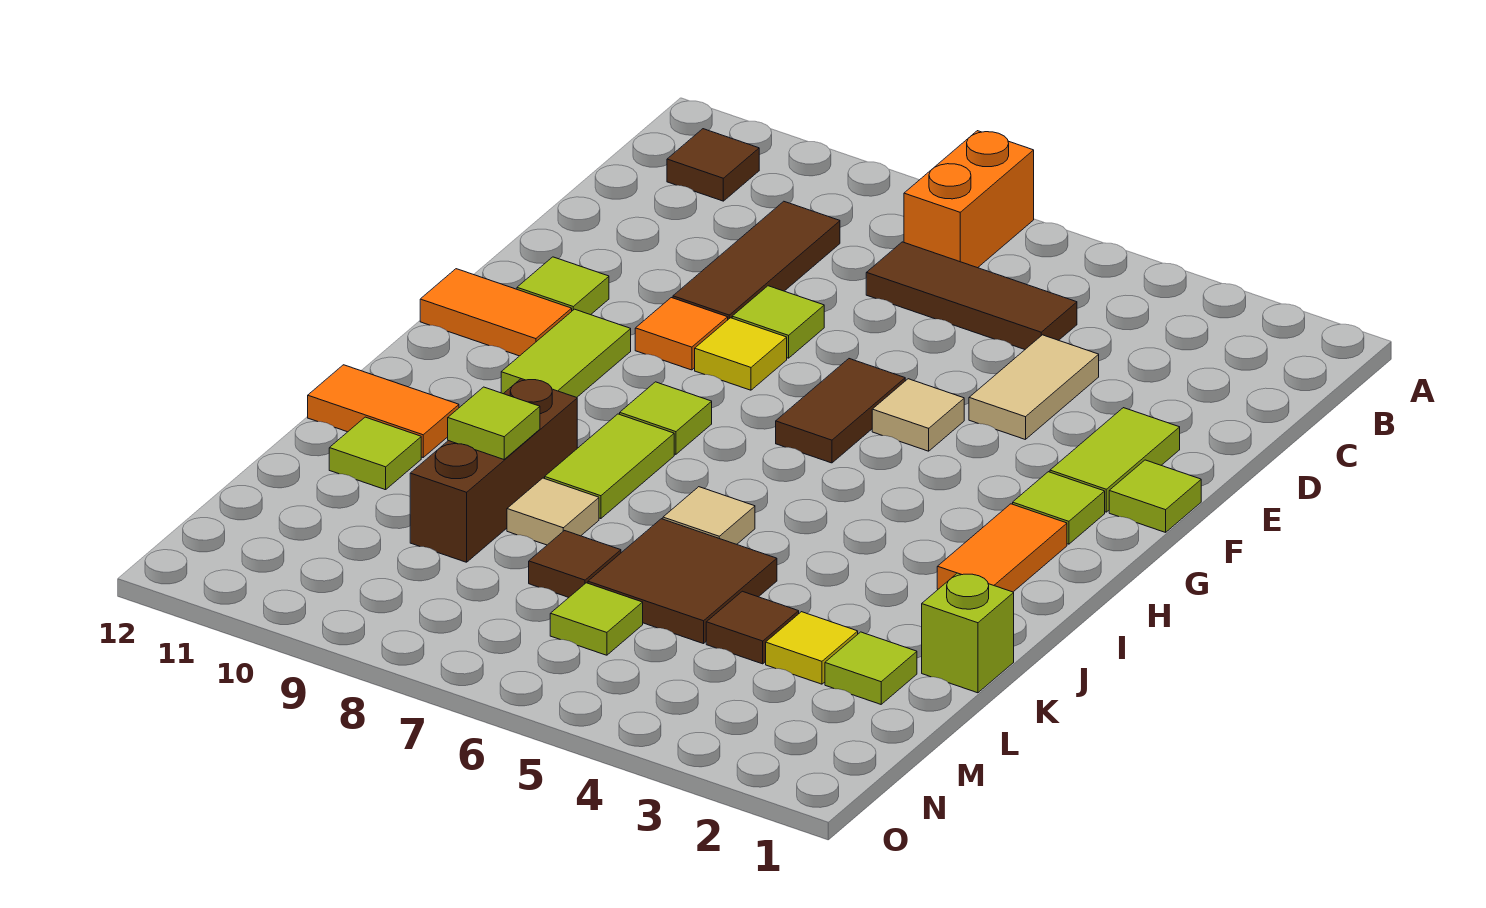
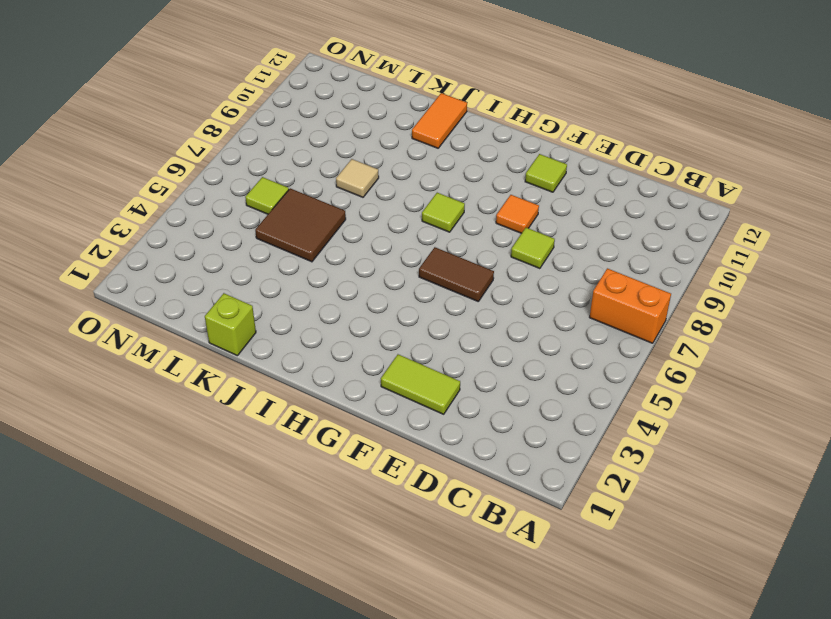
none -> brown 1x1 tile [667,129,759,201]
none -> brown 1x3 tile [866,242,1077,349]
none -> brown 1x3 tile [673,201,840,319]
none -> tan 1x2 tile [969,335,1099,440]

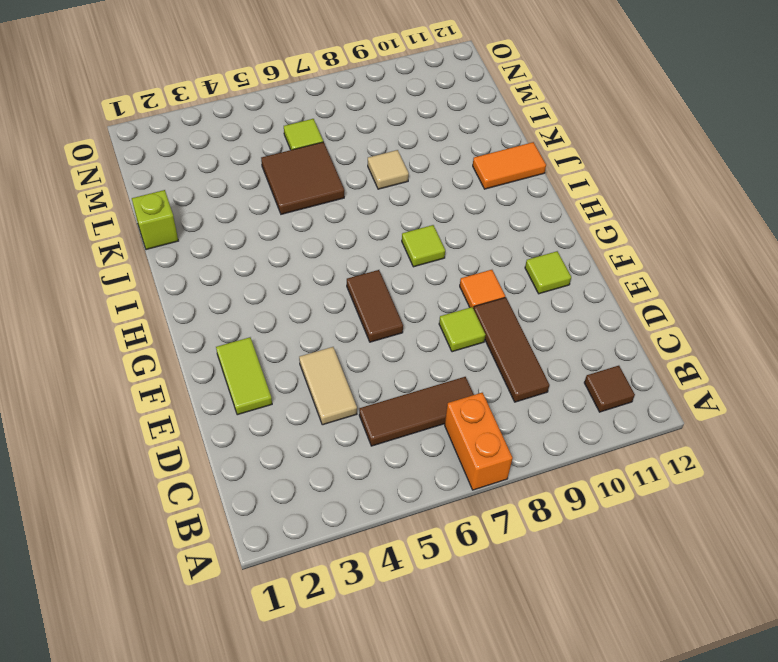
none -> lime 1x1 tile [1109,460,1201,532]
none -> tan 1x1 tile [872,379,964,451]
none -> yellow 1x1 tile [695,318,787,390]
none -> lime 1x1 tile [1013,472,1105,544]

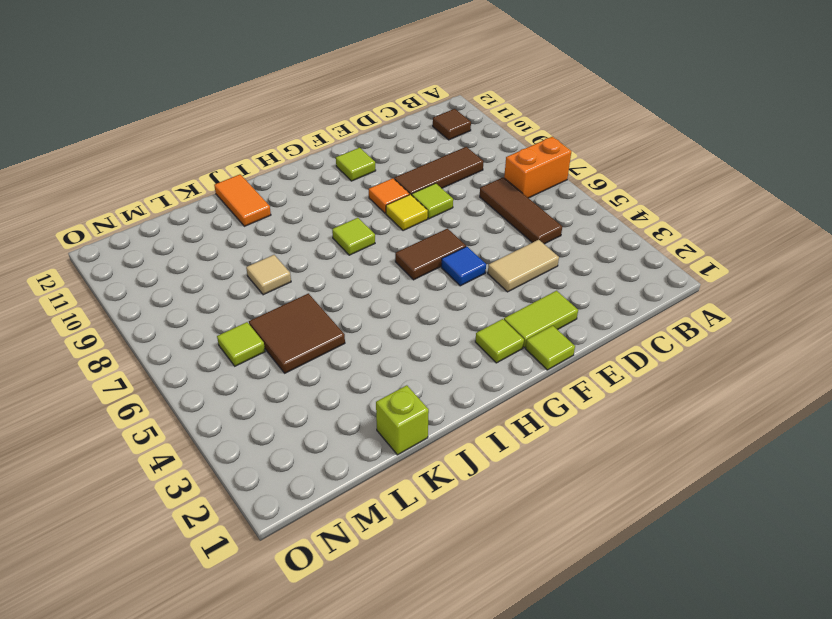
blue 1x1 tile [441,247,486,286] -> tan 1x1 tile [872,379,964,451]
none -> lime 1x2 tile [501,309,631,397]
none -> orange 1x2 tile [420,269,572,356]
none -> orange 1x2 tile [937,504,1067,592]
none -> lime 1x2 tile [545,414,674,519]

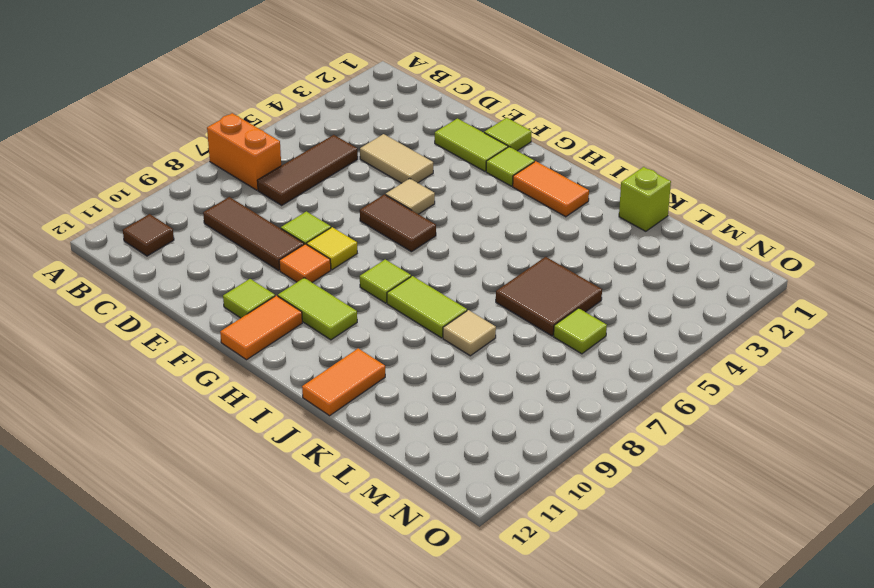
none -> tan 1x1 tile [663,487,755,544]
none -> brown 1x3 brick [410,379,577,562]
none -> lime 1x1 tile [329,417,421,490]
none -> lime 1x1 tile [825,632,917,704]

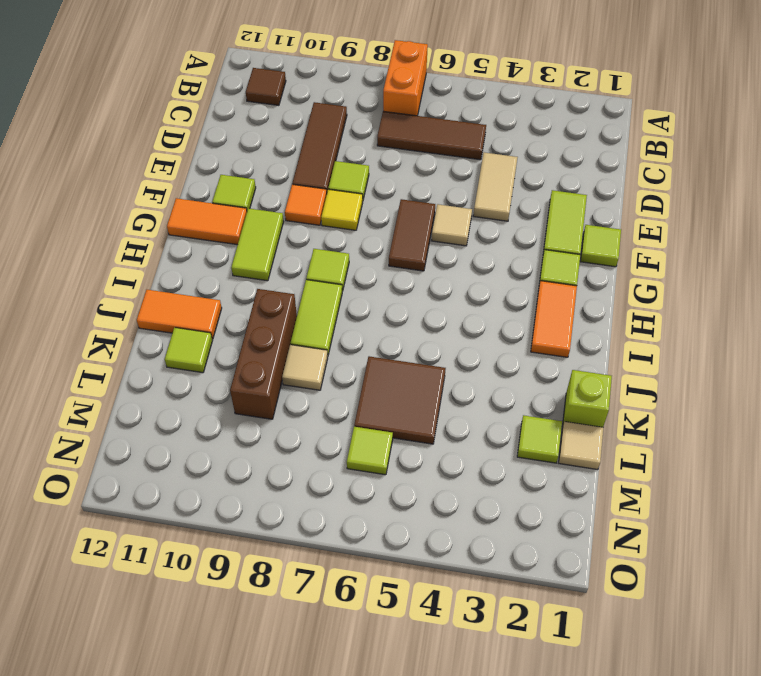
tan 1x1 tile [559,422,603,470] -> tan 1x1 tile moved to [663,487,755,544]
none -> yellow 1x1 tile [766,612,858,684]
none -> brown 1x1 tile [706,591,799,664]
none -> brown 1x1 tile [529,531,621,597]
none -> lime 1x1 tile [448,387,540,459]

